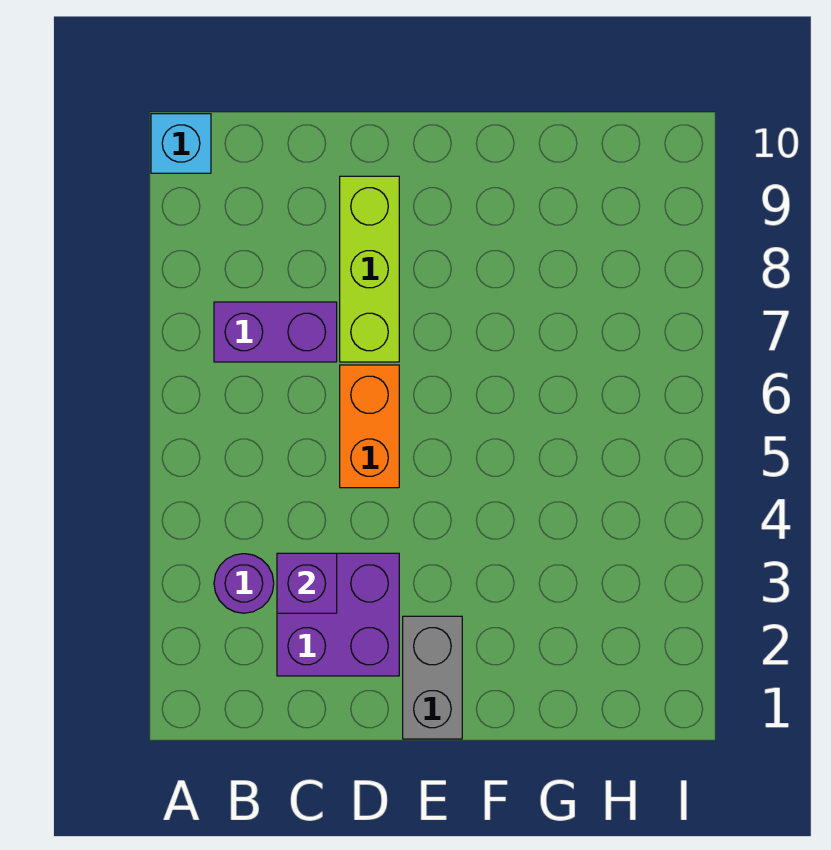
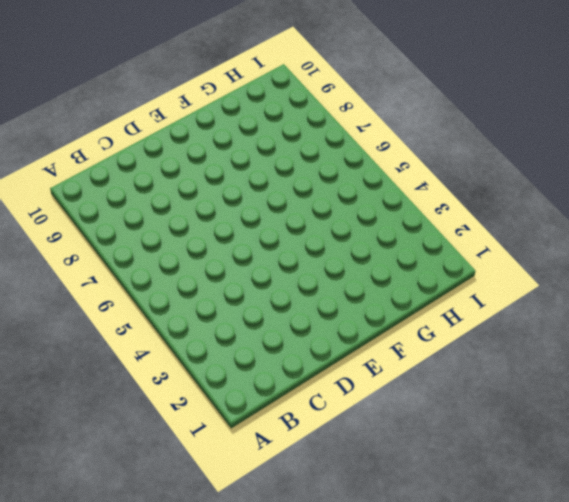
none -> cyan 1x1 brick [151,114,211,173]
none -> purple 1x1 round brick [214,554,274,613]

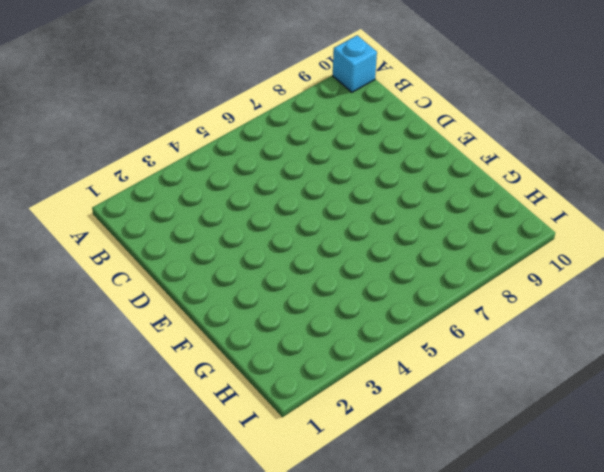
none -> purple 1x1 round brick [214,554,274,613]
none -> purple 1x2 brick [214,302,337,362]

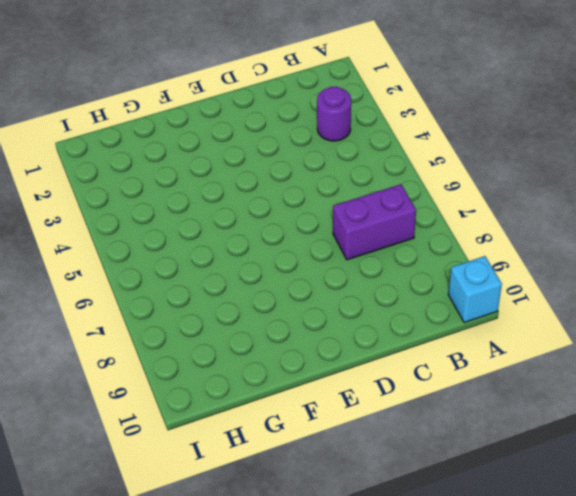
none -> purple 2x2 brick [277,553,399,676]
none -> orange 1x2 brick [340,365,399,488]

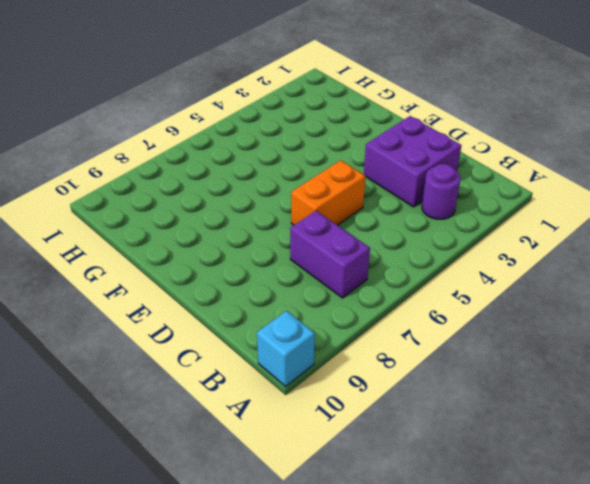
none -> lime 1x3 brick [340,176,399,362]
none -> grey 1x2 brick [403,616,462,739]

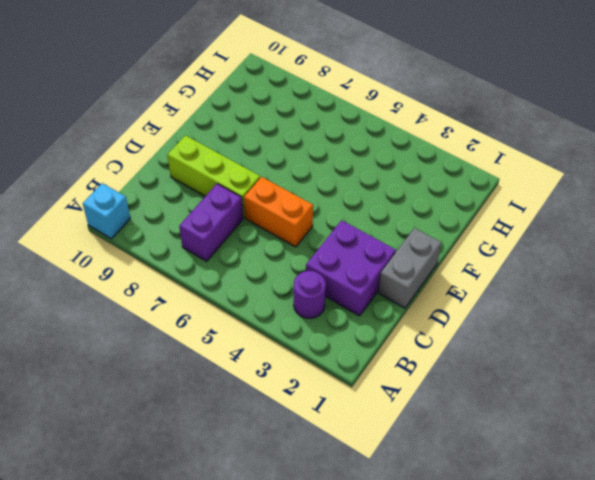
grey 1x2 brick [379,228,441,308] -> grey 1x2 brick turned to [403,616,462,739]
none -> purple 1x1 brick [277,553,337,613]

